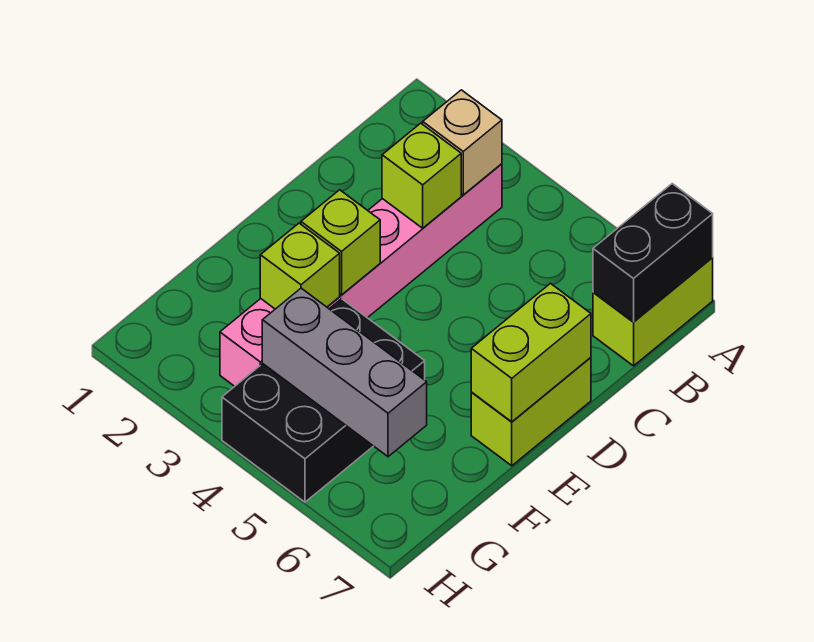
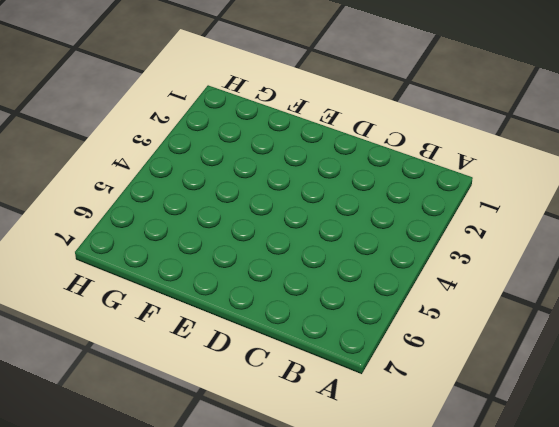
none -> lime 1x2 brick [593,258,713,366]
none -> pink 1x6 brick [220,164,502,386]

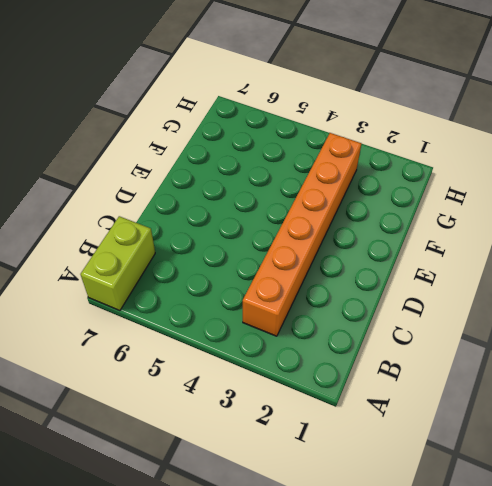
orange 1x6 brick [243,133,362,336] -> pink 1x6 brick [220,164,502,386]
none -> lime 1x2 brick [471,357,591,466]
none -> black 2x3 brick [222,299,425,502]

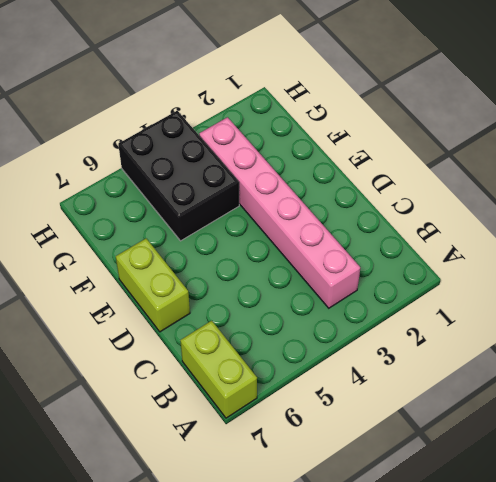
none -> black 1x2 brick [593,184,713,322]
none -> tan 1x1 brick [423,90,502,195]

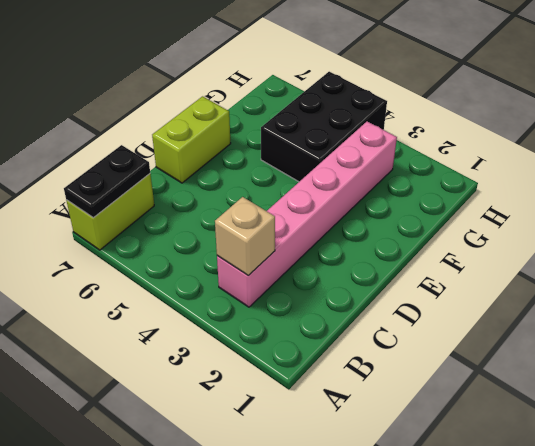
black 1x2 plate [64,145,150,218] -> black 1x2 brick [593,184,713,322]
none -> lime 1x1 brick [382,123,461,228]
none -> lime 1x2 brick [471,284,591,422]

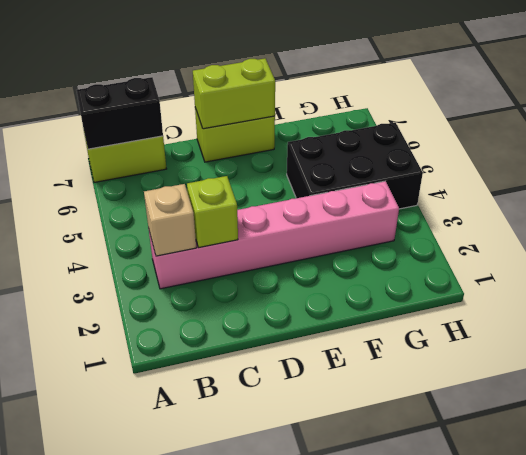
none -> lime 1x1 brick [301,190,380,295]
none -> lime 1x1 brick [260,223,340,309]

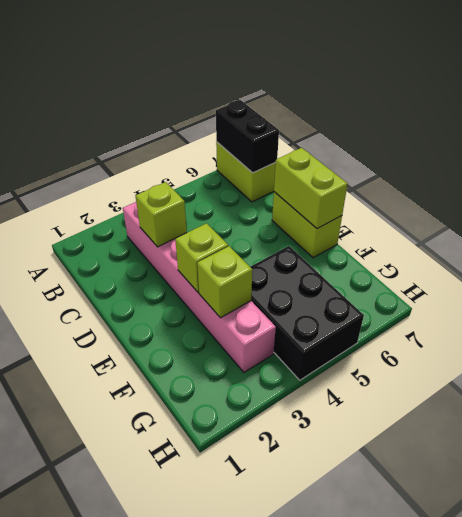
none -> tan 1x1 brick [423,90,502,195]
none -> grey 1x3 brick [262,288,427,457]

